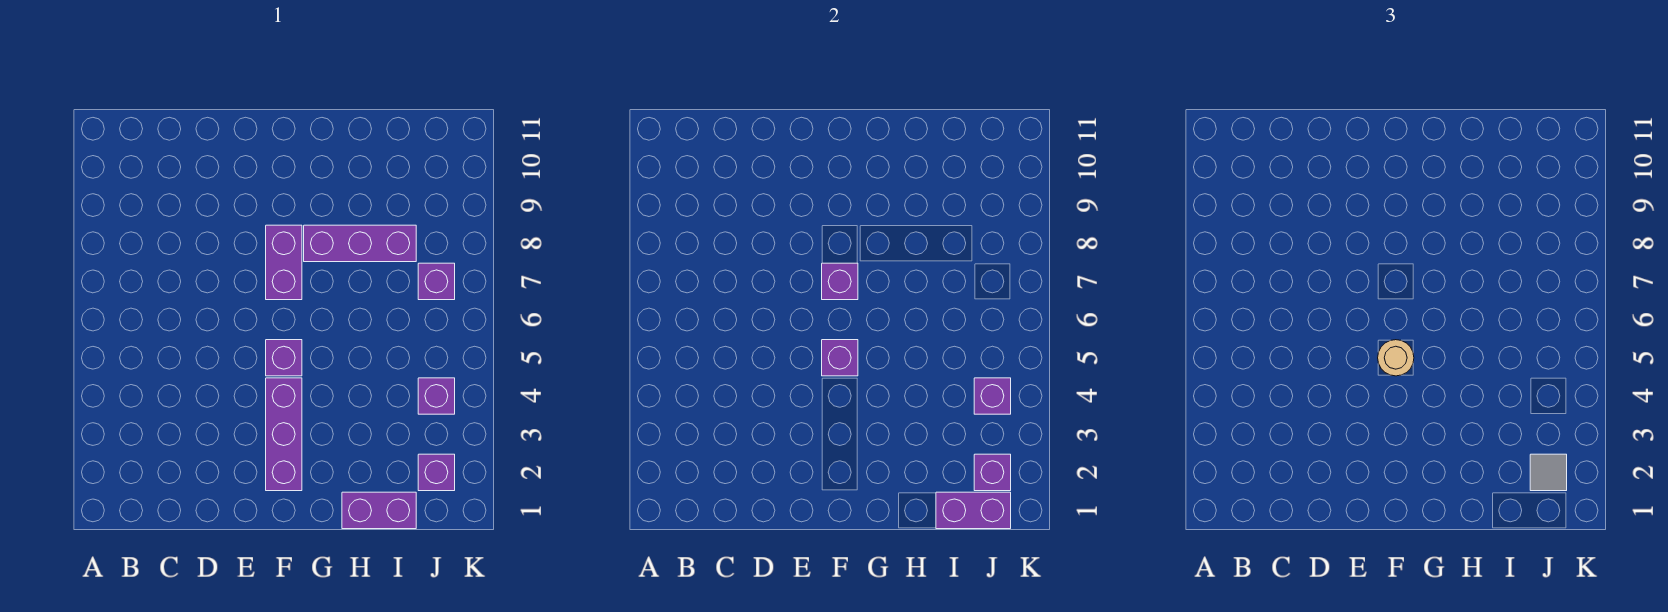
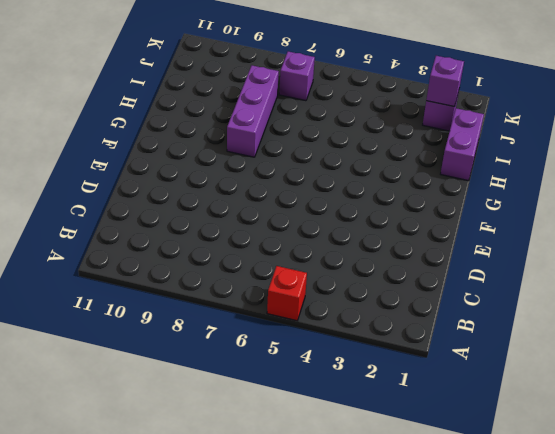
red 1x1 brick [267,266,307,321] -> none
none -> purple 1x3 brick [266,378,302,491]
none -> purple 1x1 brick [266,340,302,376]
none -> purple 1x2 brick [266,225,302,300]

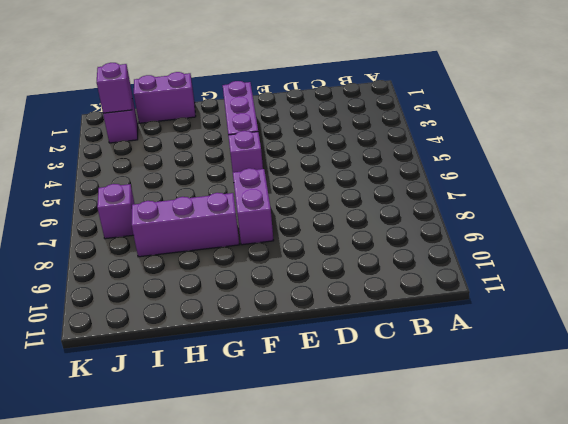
none -> purple 1x1 brick [418,378,455,414]
none -> purple 1x1 brick [822,340,858,376]
none -> purple 1x1 brick [822,263,858,300]

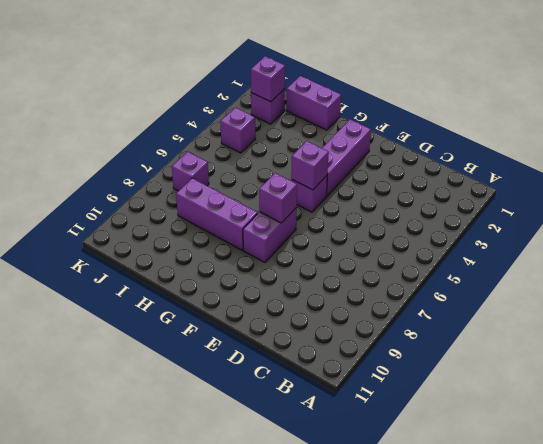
none -> purple 1x2 brick [936,492,1011,529]
none -> purple 1x1 brick [974,378,1011,414]
none -> tan 1x1 round brick [1378,340,1414,376]

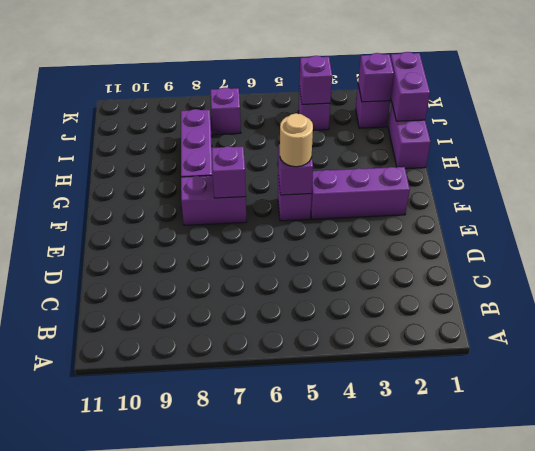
none -> grey 1x1 tile [1530,454,1567,491]

